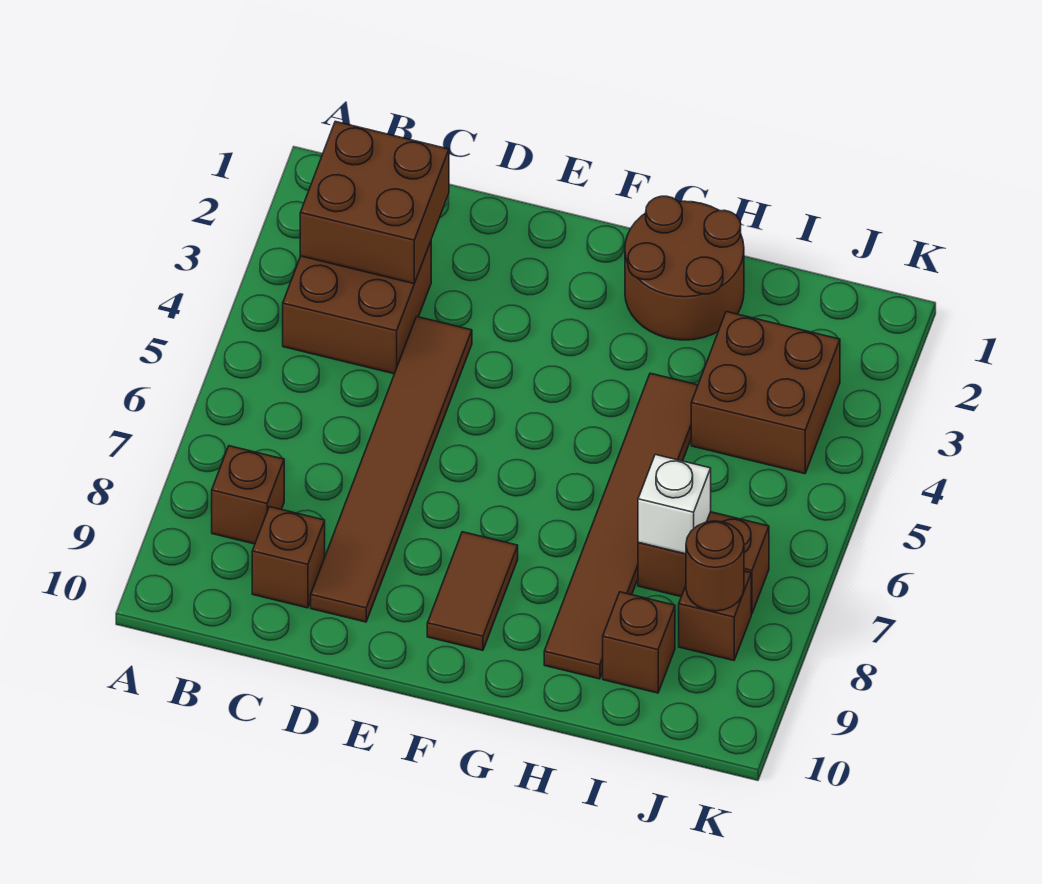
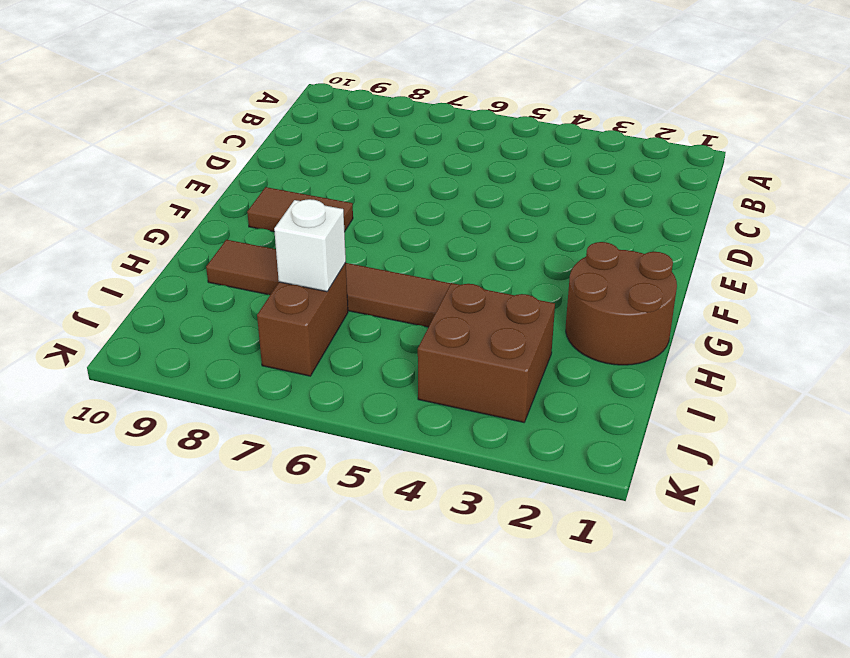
none -> brown 2x2 brick [283,241,431,374]
none -> brown 1x1 brick [212,446,284,544]
none -> brown 1x1 brick [252,507,325,608]

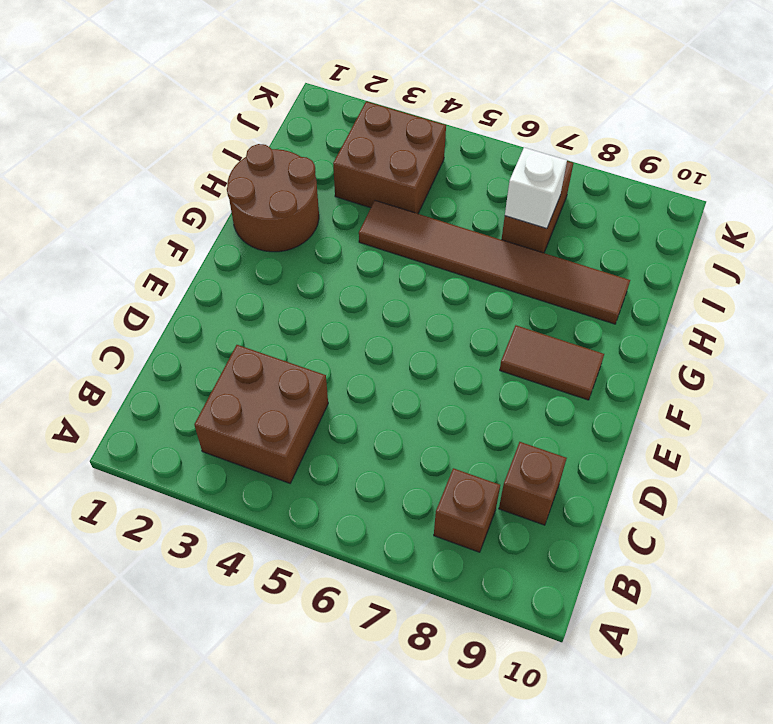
none -> brown 1x6 tile [311,317,472,622]
none -> brown 1x1 brick [603,592,675,693]
none -> brown 1x1 brick [679,571,751,660]

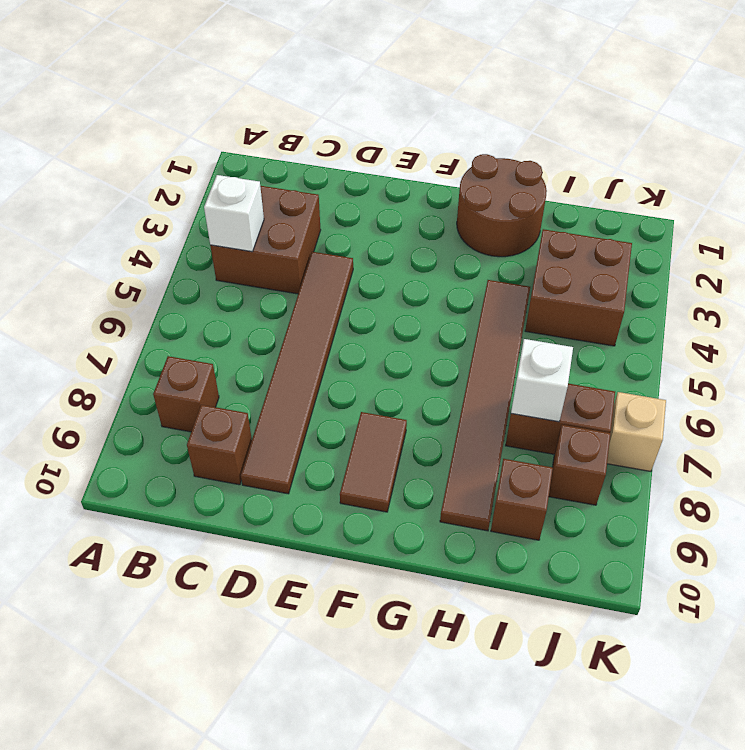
white 1x1 brick [204,175,264,252] -> none
tan 1x1 brick [607,392,666,472] -> none
none -> brown 2x2 brick [300,121,449,284]
none -> brown 1x1 round brick [686,521,744,611]

